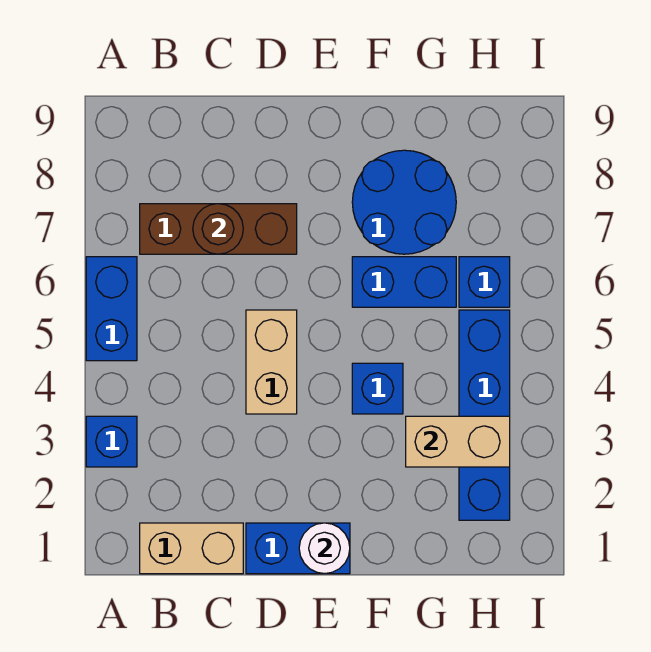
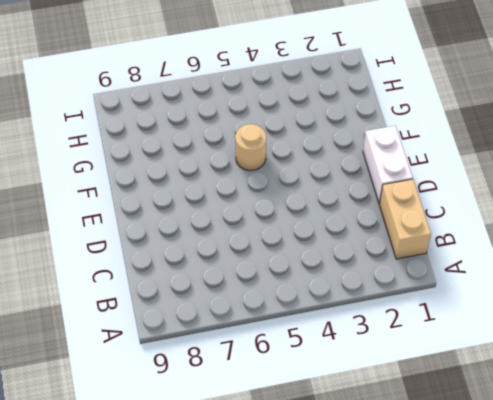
white 1x2 brick [363,126,413,204] -> blue 1x2 brick [246,523,350,574]
tan 1x1 round brick [235,124,266,171] -> none
none -> blue 1x1 brick [86,416,137,467]
none -> blue 1x2 brick [86,257,137,361]
none -> brown 1x3 brick [140,204,297,254]

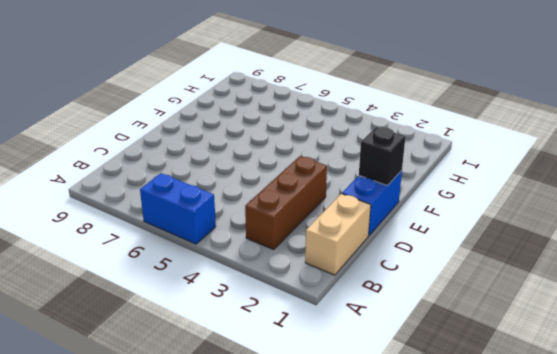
brown 1x3 brick [245,156,327,249] -> brown 1x3 brick moved to [140,204,297,254]
black 1x1 brick [359,127,405,186] -> white 1x1 round brick [299,523,350,574]
none -> blue 1x1 brick [86,416,137,467]
none -> tan 1x2 brick [246,310,297,414]
none -> blue 1x1 brick [352,363,403,414]

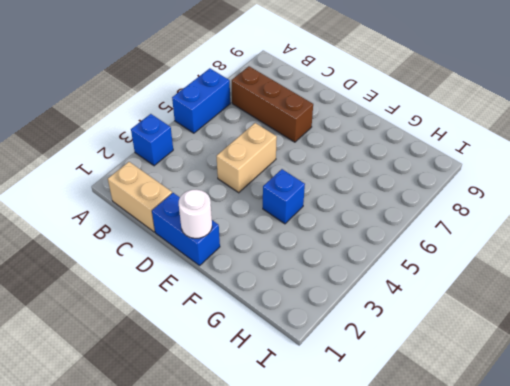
none -> blue 1x2 brick [352,257,456,307]
none -> blue 2x2 round brick [352,150,456,254]
none -> blue 1x4 brick [459,310,510,520]

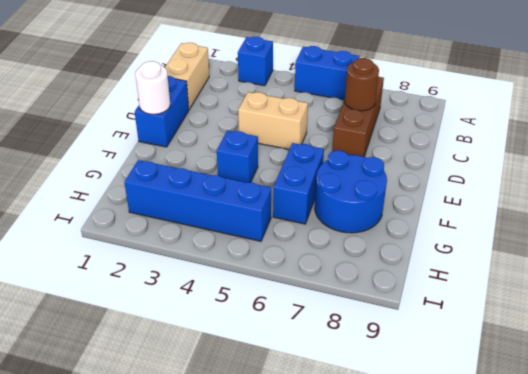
none -> blue 1x1 brick [459,257,510,307]
none -> tan 1x2 brick [406,416,510,467]

